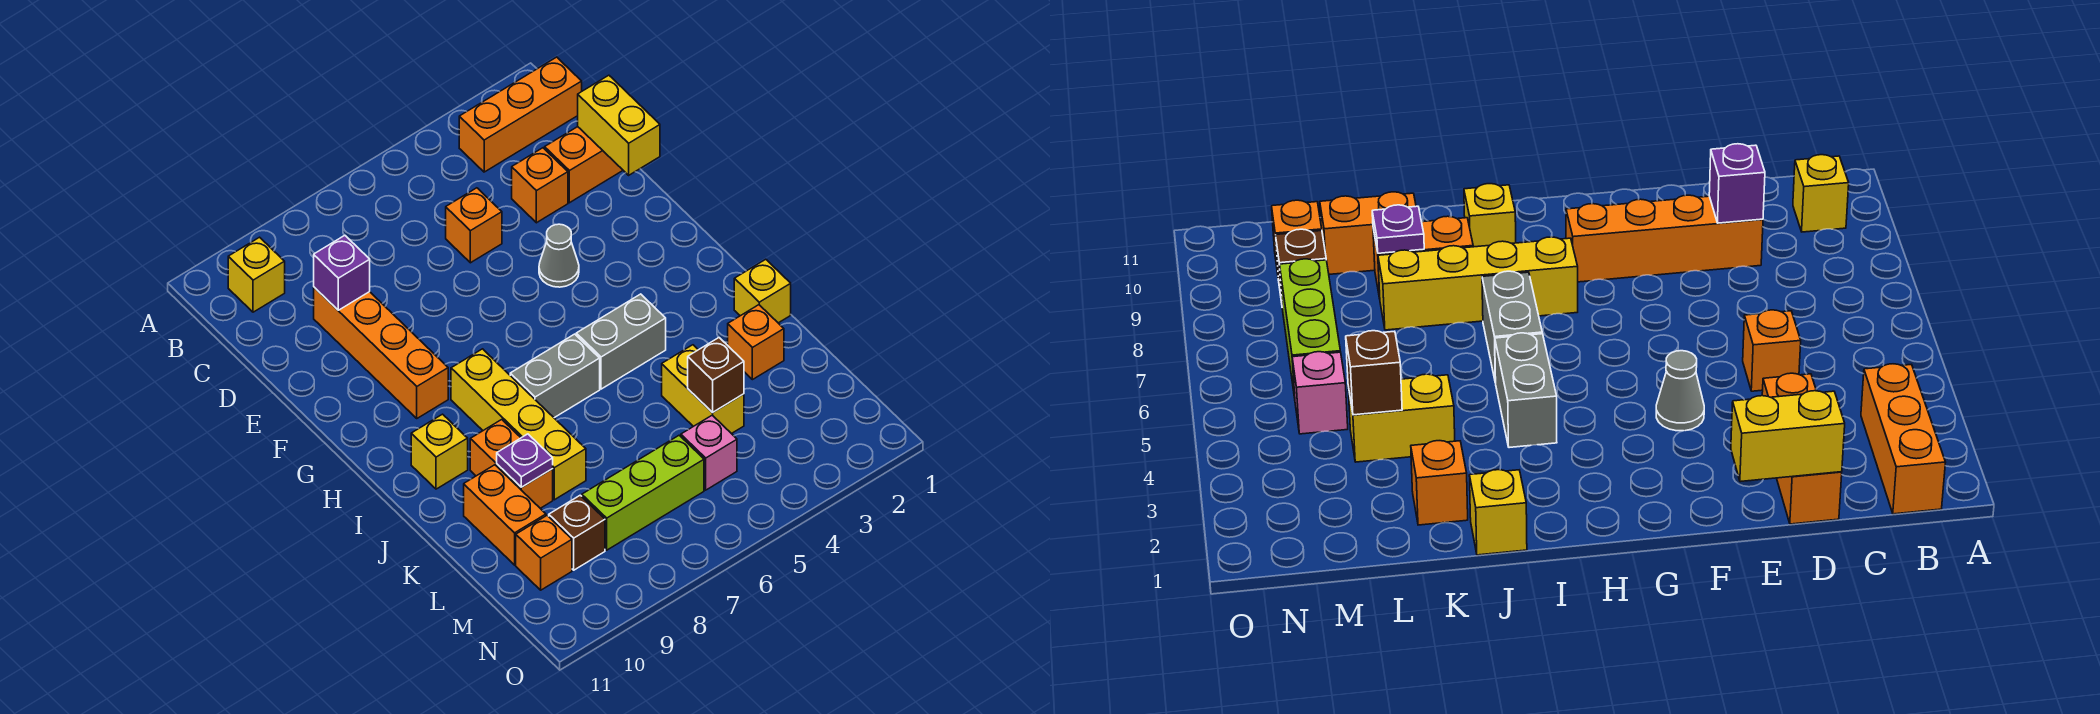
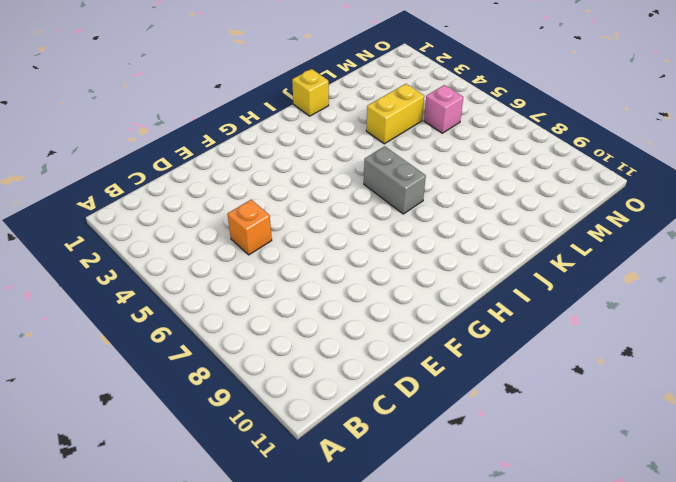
none -> orange 1x3 brick [459,57,582,172]
none -> yellow 1x1 brick [228,237,285,312]
none -> orange 1x2 brick [545,127,623,203]

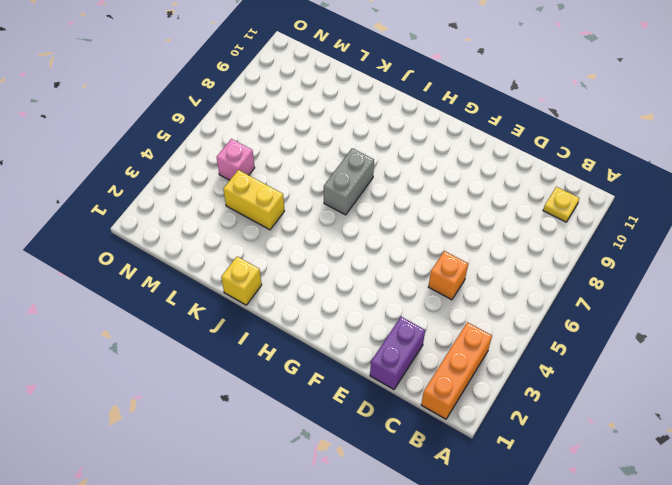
yellow 1x1 plate [543,187,579,222] -> yellow 1x1 brick [228,237,285,312]
purple 1x2 brick [370,317,425,389] -> orange 1x2 brick [545,127,623,203]
none -> orange 1x1 brick [512,148,568,223]
none -> orange 1x4 brick [314,287,448,418]
none -> grey 1x1 cone [539,224,579,287]

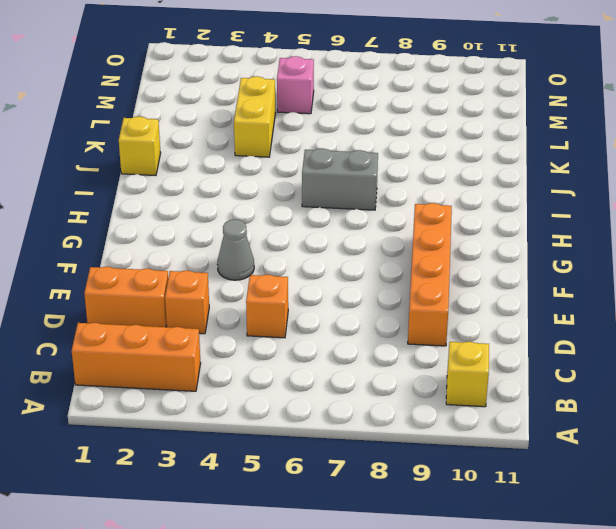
none -> yellow 1x4 brick [451,349,586,500]
none -> grey 1x2 brick [576,294,666,389]
none -> yellow 1x1 brick [411,414,468,489]

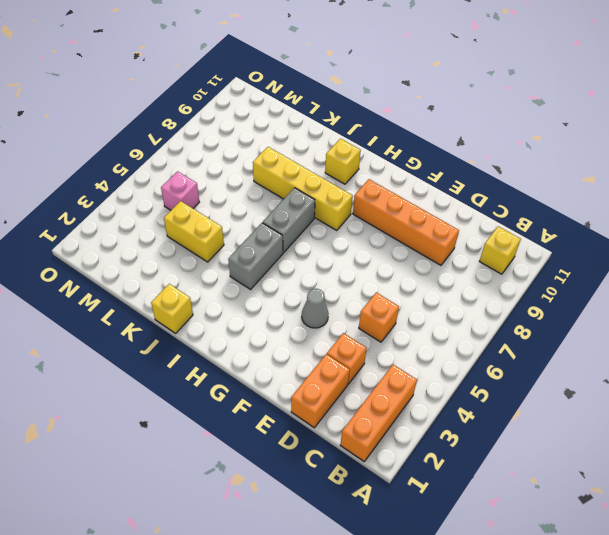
none -> orange 1x2 brick [470,420,553,508]
none -> orange 1x1 brick [728,305,784,380]
none -> orange 1x2 brick [464,465,546,565]

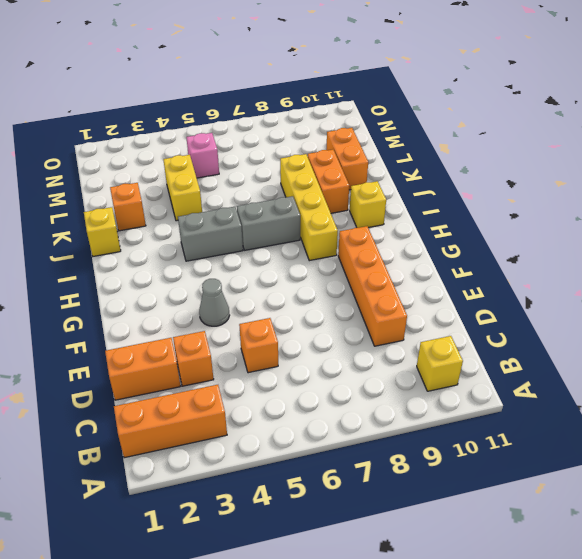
none -> lime 1x3 brick [582,435,704,550]
none -> brown 1x1 brick [549,495,605,570]
none -> orange 1x1 brick [516,515,572,590]

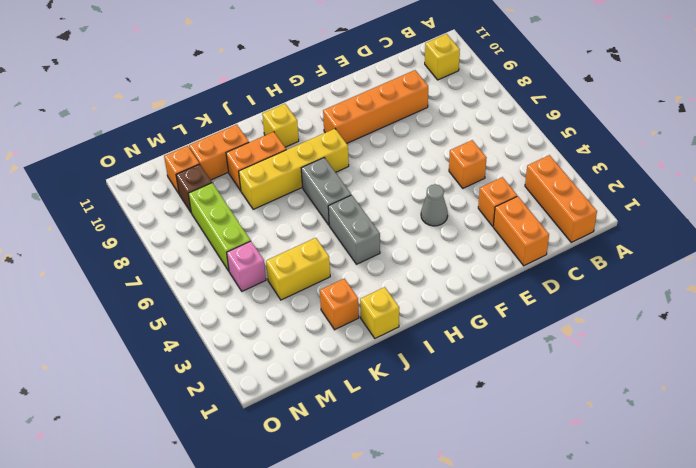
none -> yellow 1x2 brick [578,75,660,175]
none -> purple 1x1 brick [314,235,370,310]
none -> purple 1x1 plate [497,434,553,487]

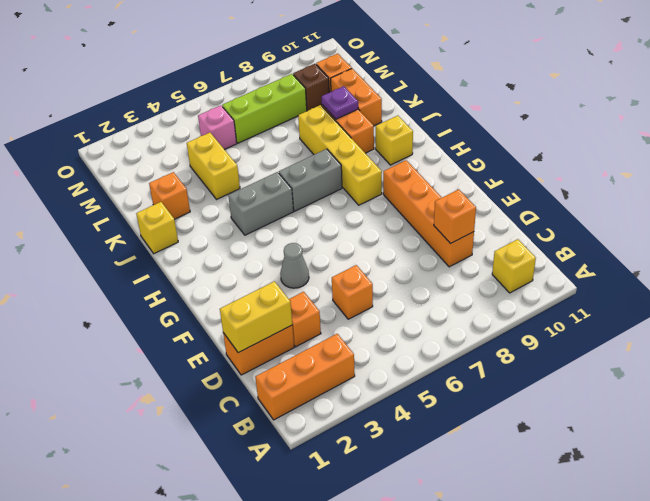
yellow 1x2 brick [220,281,292,353] -> yellow 1x2 brick turned to [578,75,660,175]
orange 1x1 brick [434,189,476,244] -> purple 1x1 brick [314,235,370,310]
none -> brown 1x1 brick [688,338,744,413]

